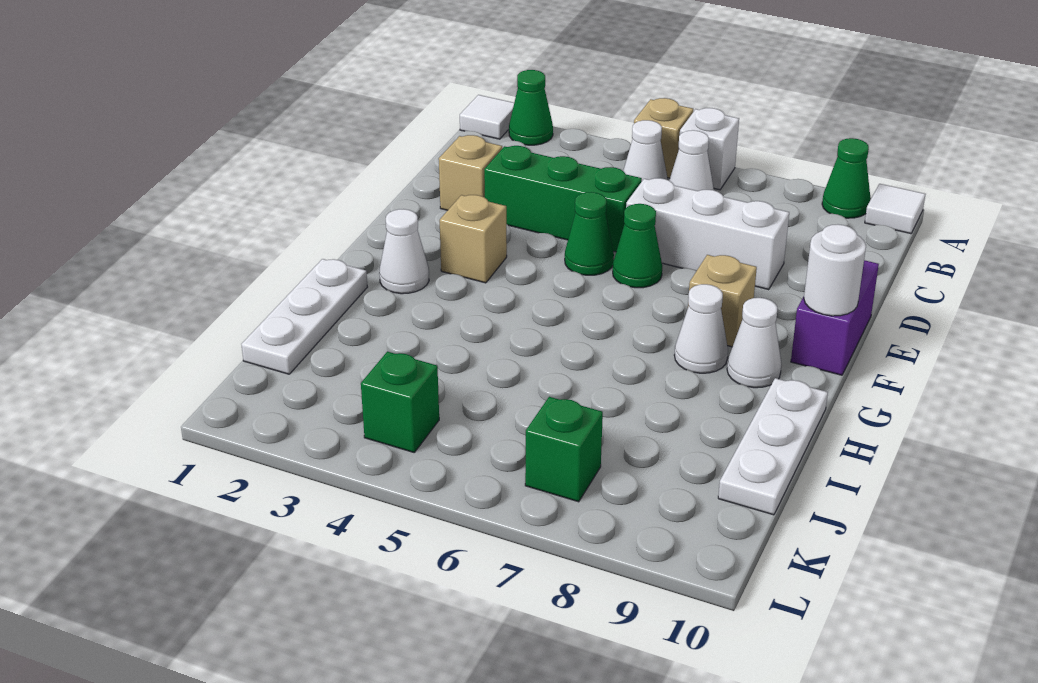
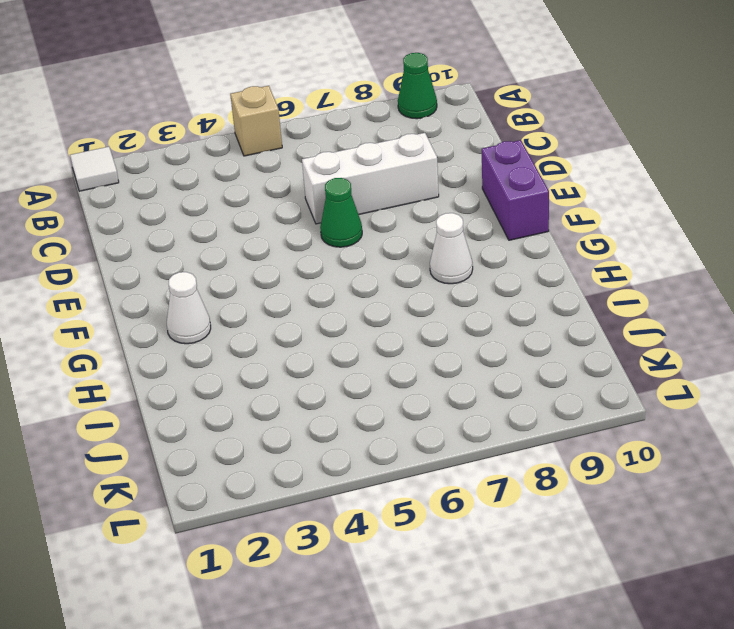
none -> green 1x1 cone [509,70,553,145]
none -> white 1x1 brick [680,108,739,190]
none -> white 1x1 tile [865,184,925,234]

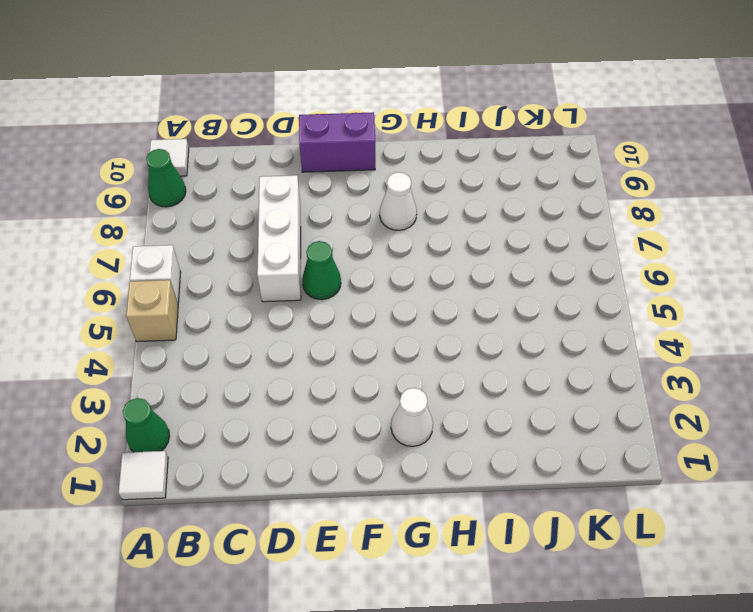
none -> white 1x1 cone [623,120,668,181]
none -> white 1x1 cone [669,130,714,191]
none -> tan 1x1 brick [439,135,502,210]

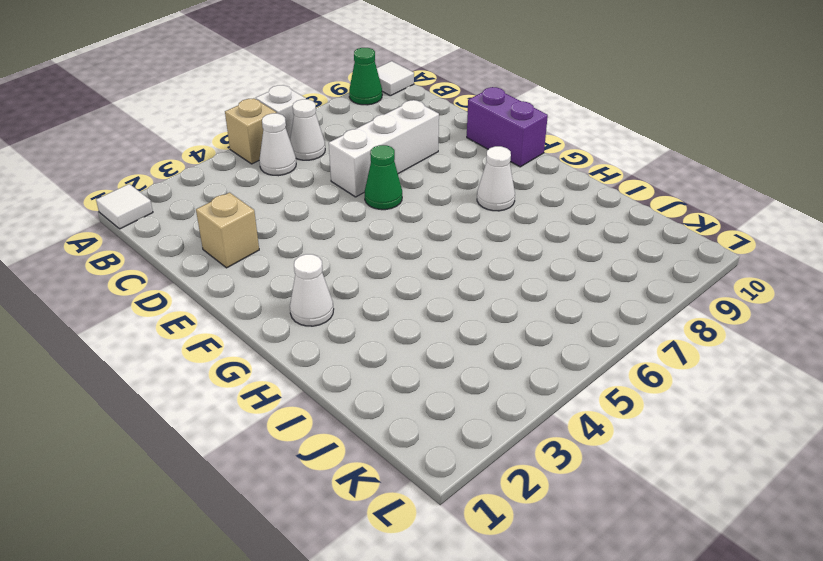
none -> green 1x1 cone [509,70,553,145]
none -> green 1x3 brick [484,146,642,252]
none -> green 1x1 cone [565,192,614,275]

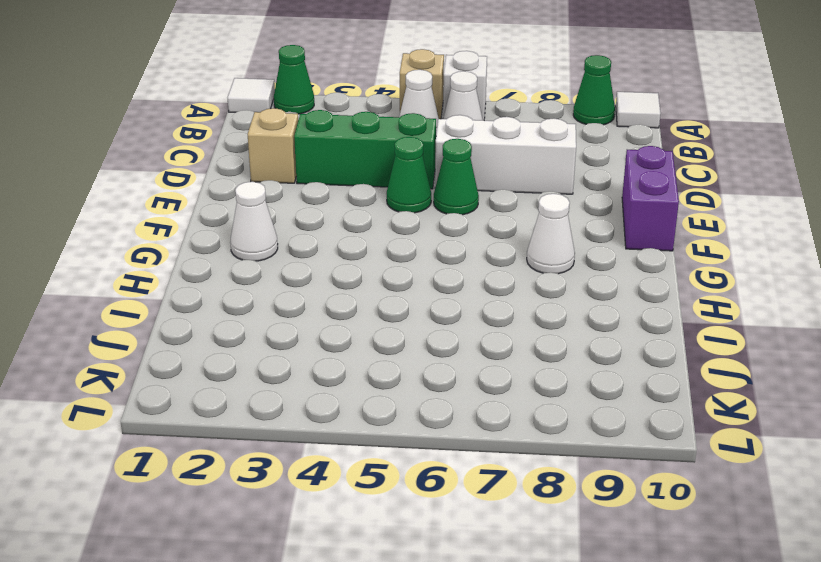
none -> tan 1x1 brick [440,195,507,283]
none -> tan 1x1 brick [689,255,757,347]
none -> white 1x1 cone [727,298,782,388]

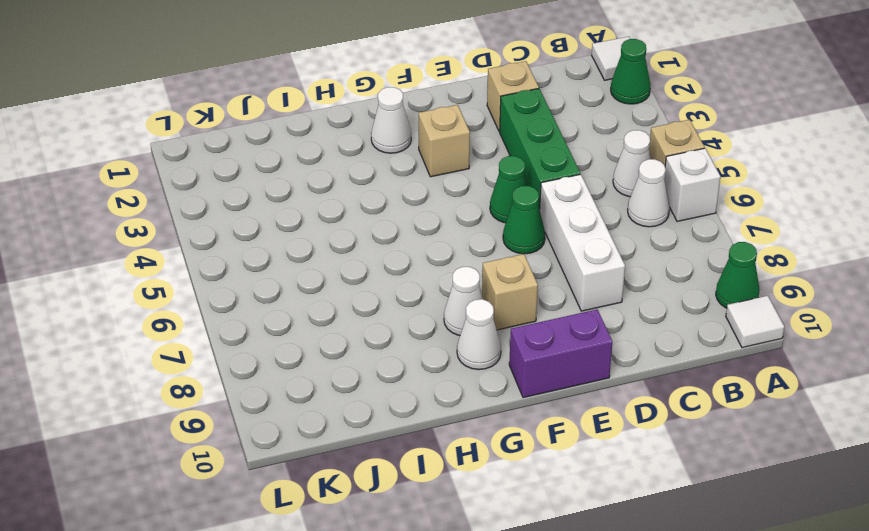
none -> white 1x3 plate [241,259,367,374]
none -> white 1x3 plate [718,378,828,515]
none -> green 1x1 brick [361,352,439,452]

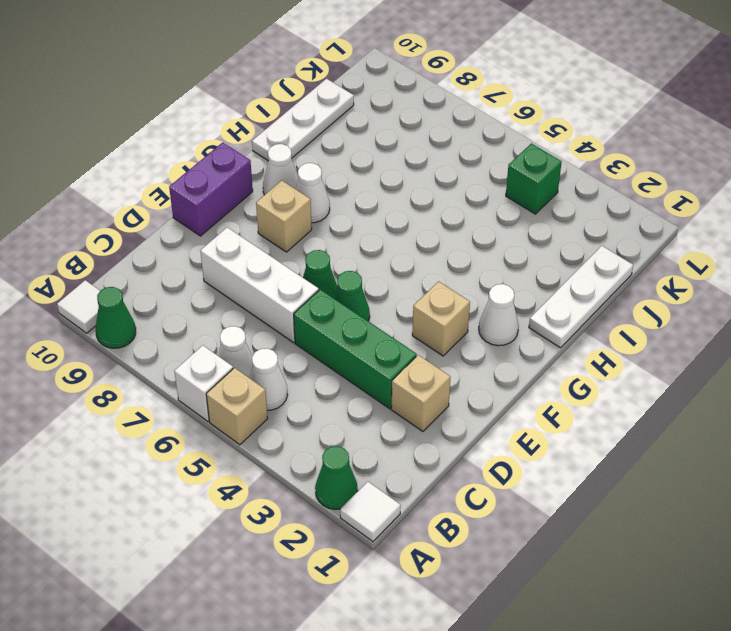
none -> green 1x1 brick [525,397,603,502]
none -> white 1x1 round brick [804,224,866,316]

